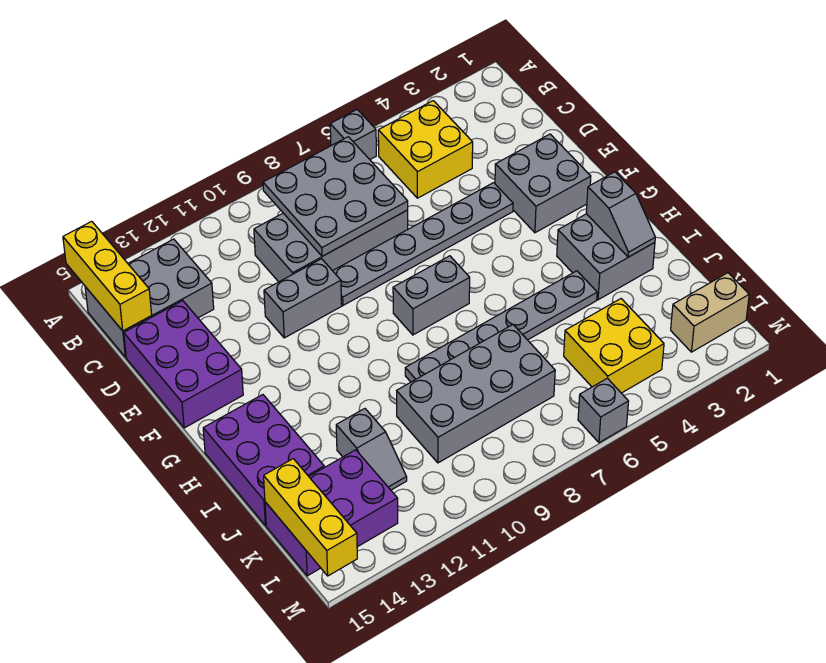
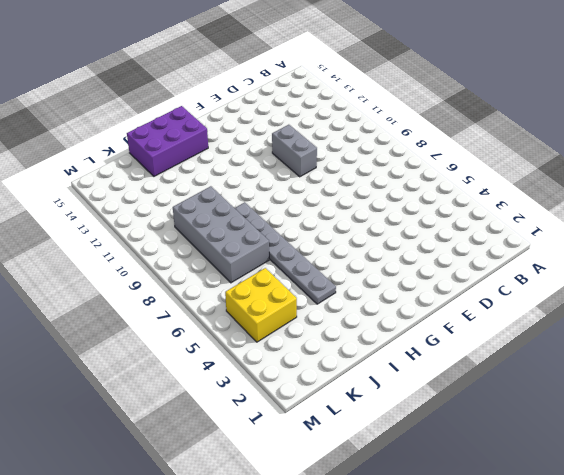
none -> grey 1x1 brick [330,110,376,159]
none -> yellow 2x2 brick [378,101,473,198]
none -> grey 2x3 brick [85,239,214,357]

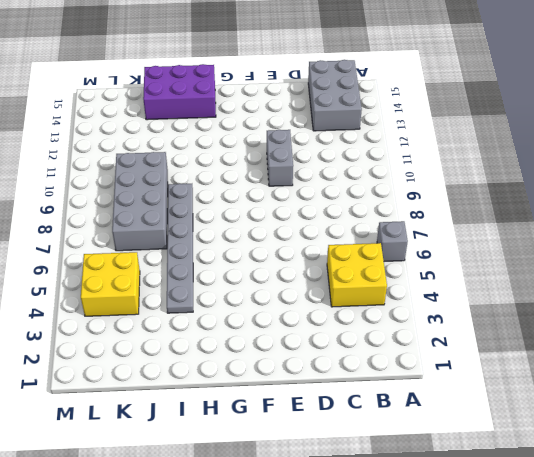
none -> grey 2x4 brick [254,210,408,282]
none -> purple 2x3 brick [124,301,243,428]
none -> grey 2x2 brick [495,134,591,233]

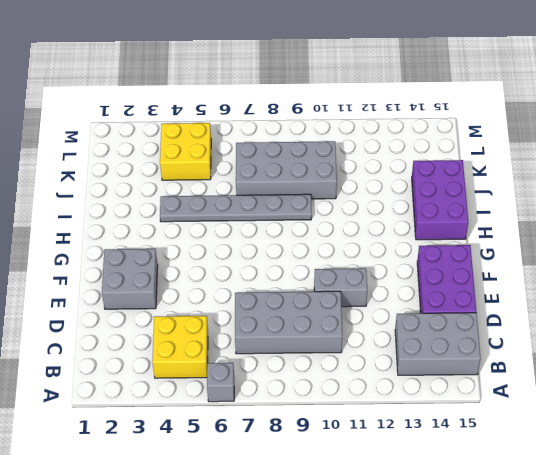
none -> grey 1x6 plate [333,183,513,305]
none -> grey 1x2 brick [393,256,470,335]
none -> grey 2x2 brick [557,214,655,300]

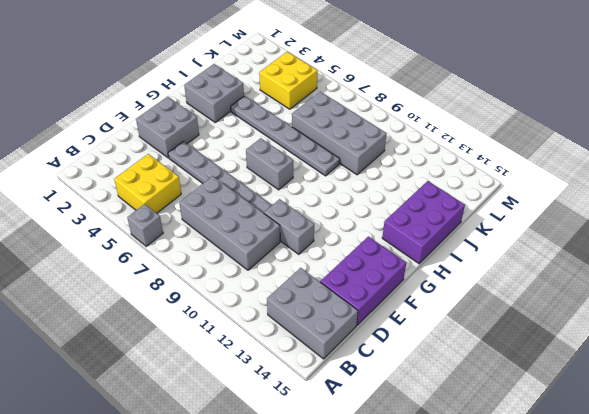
none -> grey 1x2 slope [336,409,407,490]
none -> purple 2x3 brick [265,450,398,576]
none -> tan 1x2 brick [671,273,749,352]

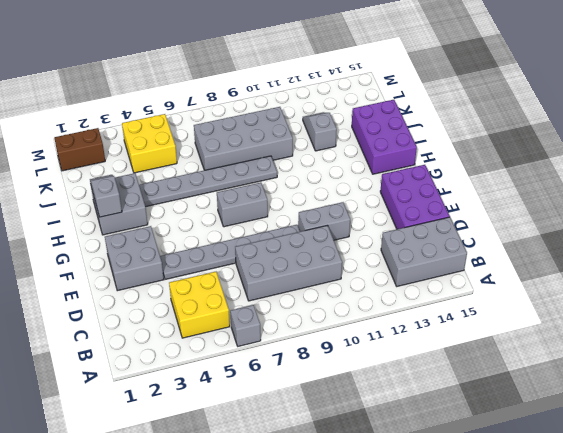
brown 1x2 brick [54,128,105,171] -> tan 1x2 brick [671,273,749,352]
none -> purple 2x3 brick [265,450,398,576]
none -> grey 1x1 brick [578,378,629,443]
none -> yellow 1x3 brick [63,221,152,331]

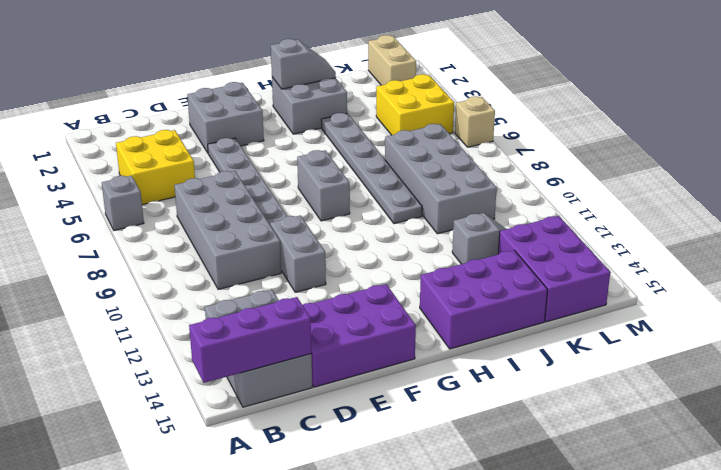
purple 1x3 brick [189,297,311,383] -> yellow 1x3 brick [63,221,152,331]
tan 1x1 brick [455,96,495,147] -> grey 1x1 brick [578,378,629,443]
none -> grey 3x3 plate [263,137,408,256]
none -> yellow 1x3 brick [264,459,357,576]

